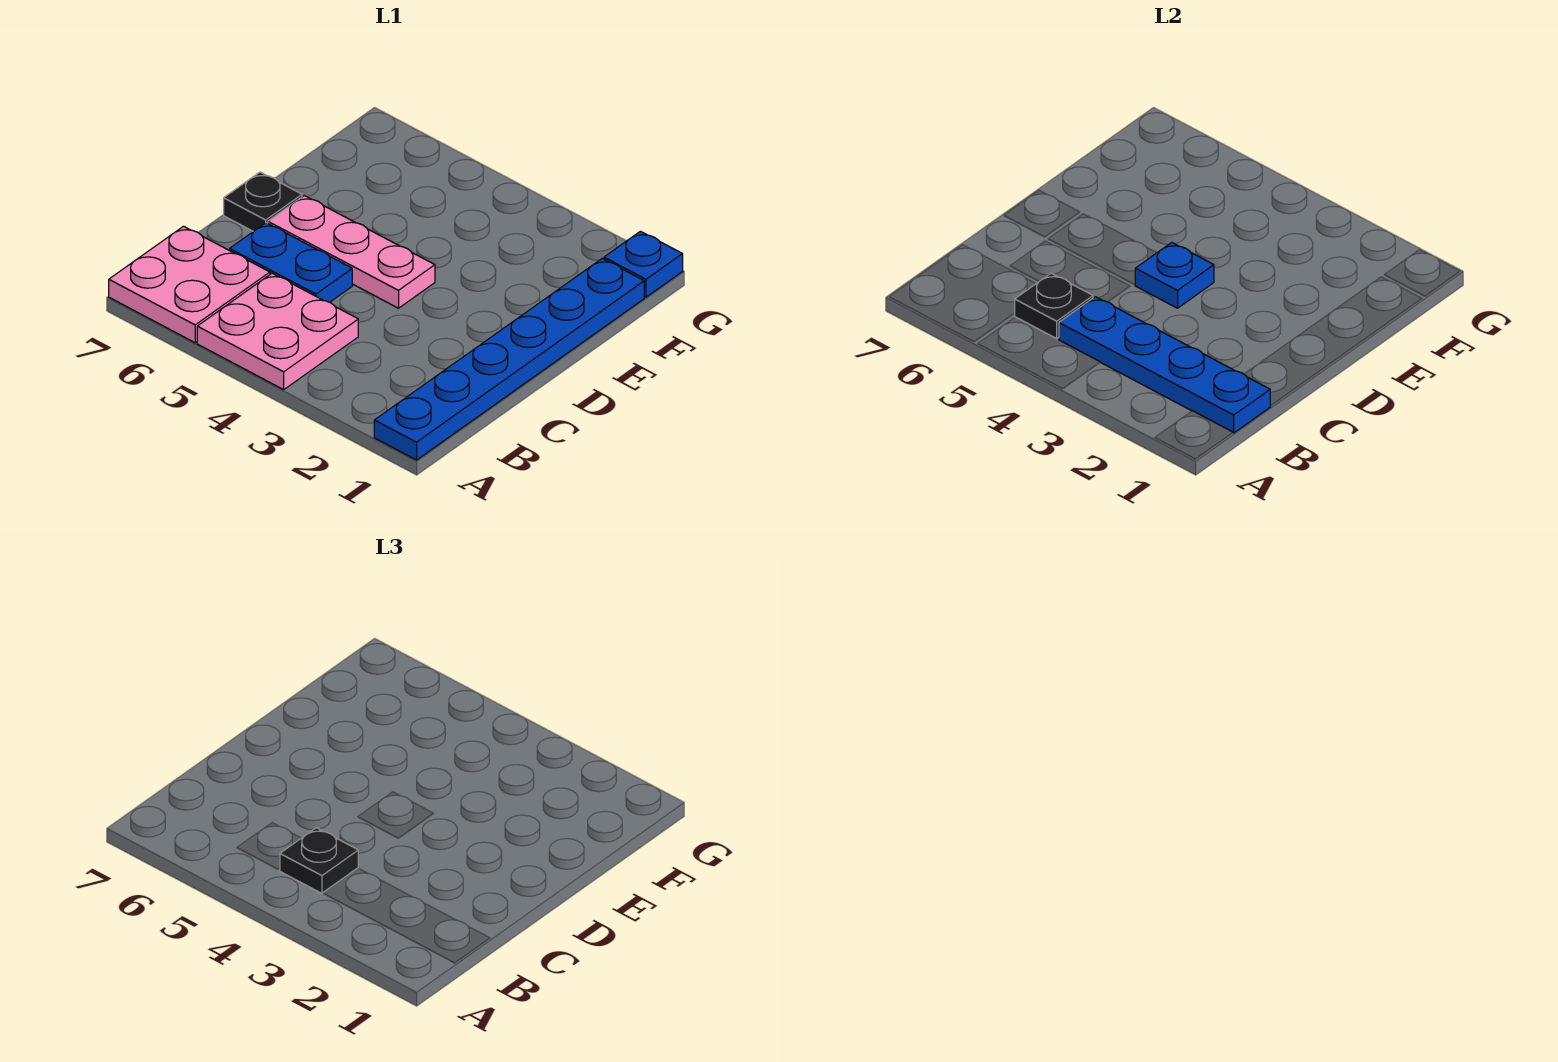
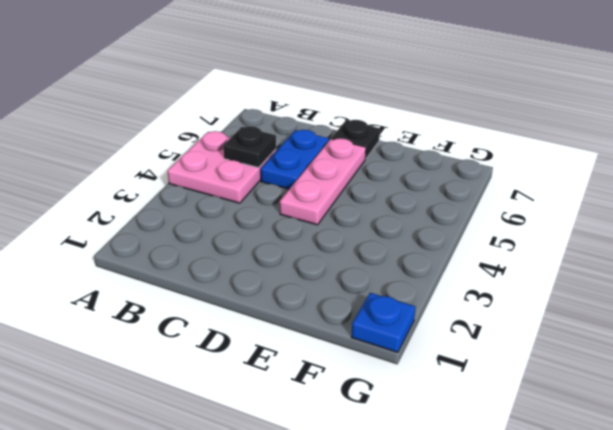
none -> blue 1x6 plate [374,259,644,460]
none -> pink 2x2 plate [109,226,270,343]

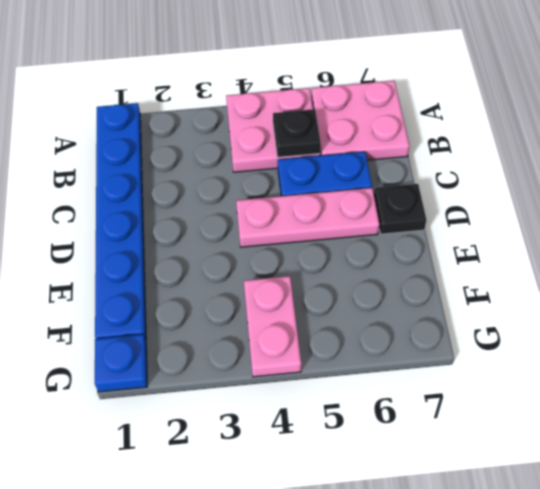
pink 1x2 plate [244,276,301,377] -> none
none -> blue 1x4 plate [1059,297,1270,433]
none -> blue 1x1 plate [1135,243,1214,308]

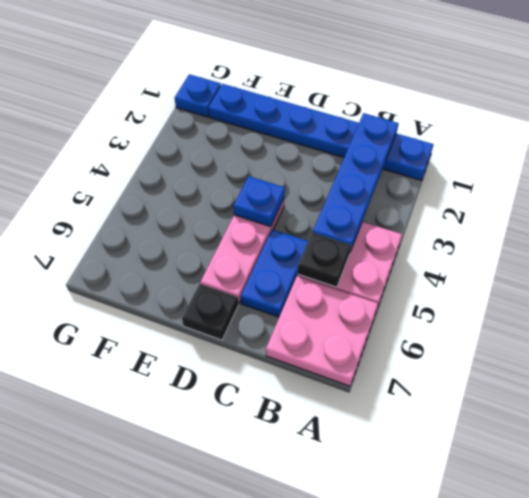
none -> black 1x1 plate [280,828,358,893]

